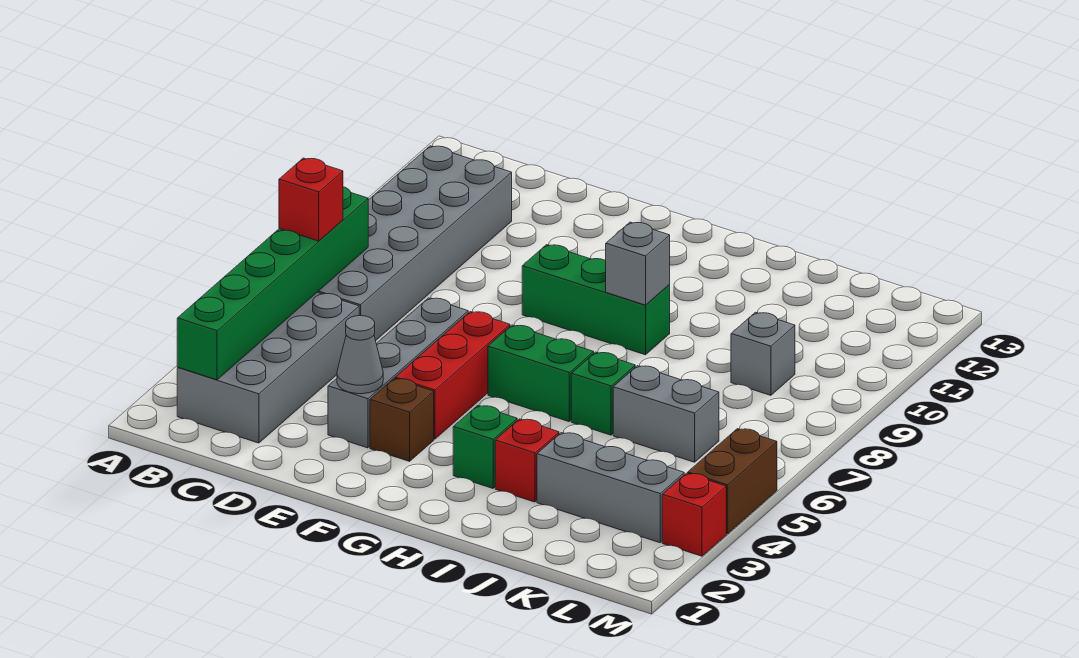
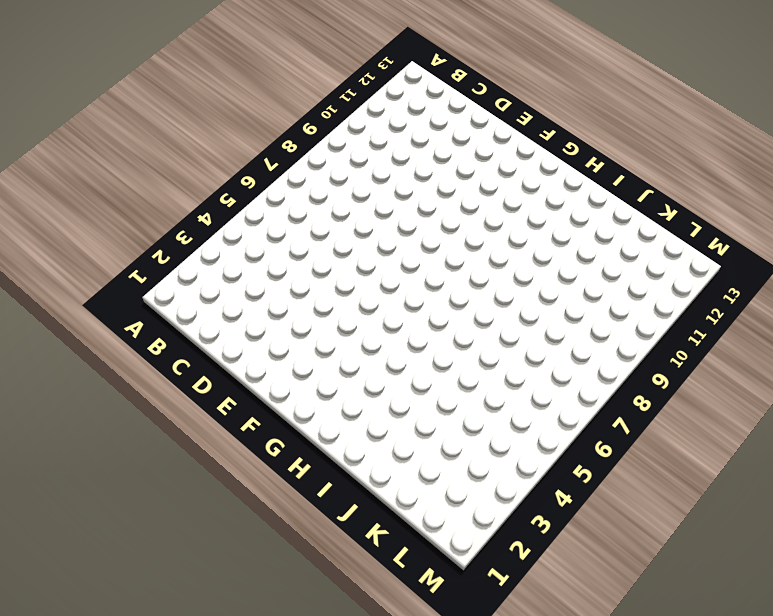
none -> grey 2x4 brick [177,292,359,443]
none -> grey 2x6 brick [318,146,512,341]
none -> grey 1x4 brick [328,298,468,448]

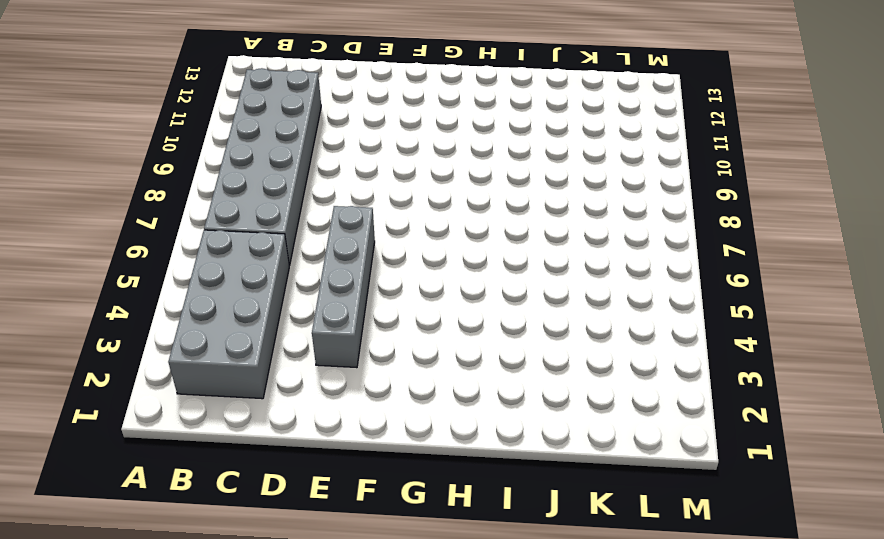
none -> brown 1x1 brick [370,378,434,461]
none -> red 1x3 brick [395,312,510,439]
none -> green 1x3 brick [522,245,670,355]

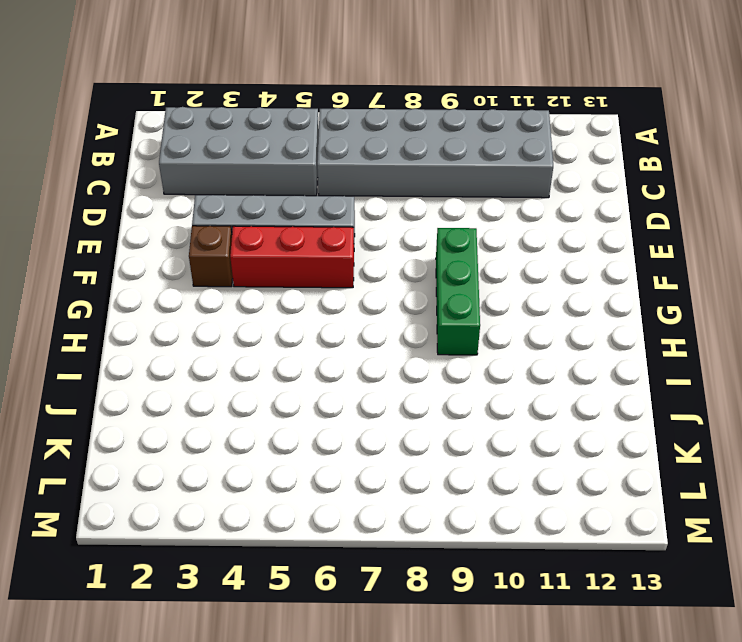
none -> green 1x2 brick [488,325,594,421]
none -> green 1x1 brick [453,406,517,488]
none -> red 1x1 brick [495,419,559,502]

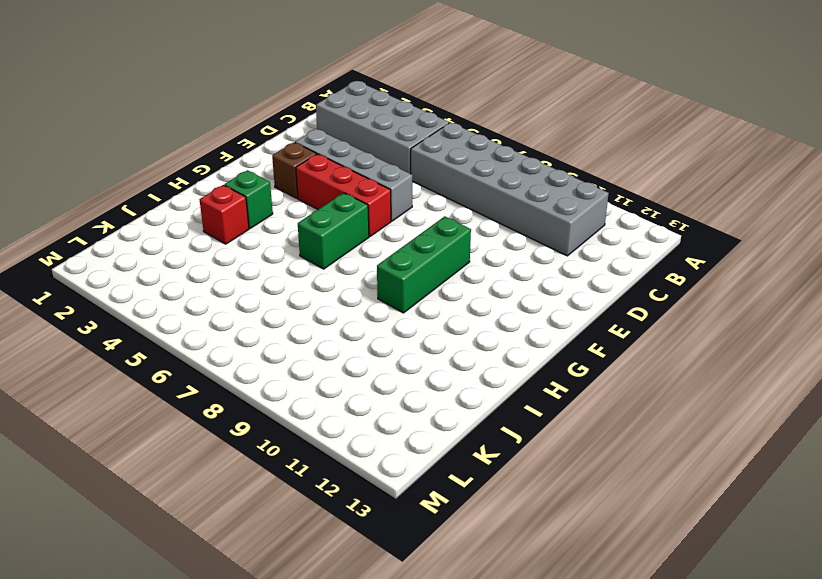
none -> green 1x1 brick [571,352,635,435]
none -> grey 1x3 brick [537,433,684,543]
none -> grey 1x2 brick [613,366,719,462]

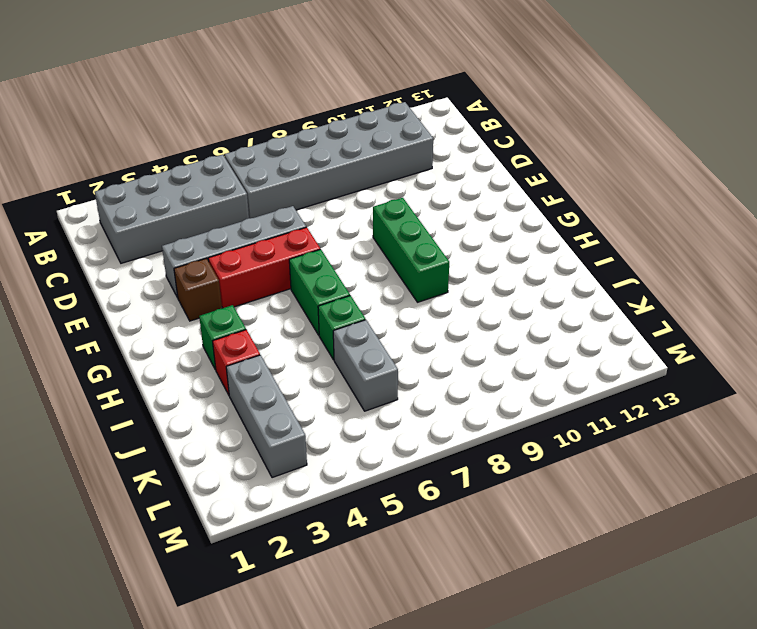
none -> grey 1x1 brick [731,312,795,395]
none -> red 1x1 brick [662,473,726,556]
none -> brown 1x2 brick [688,429,777,534]

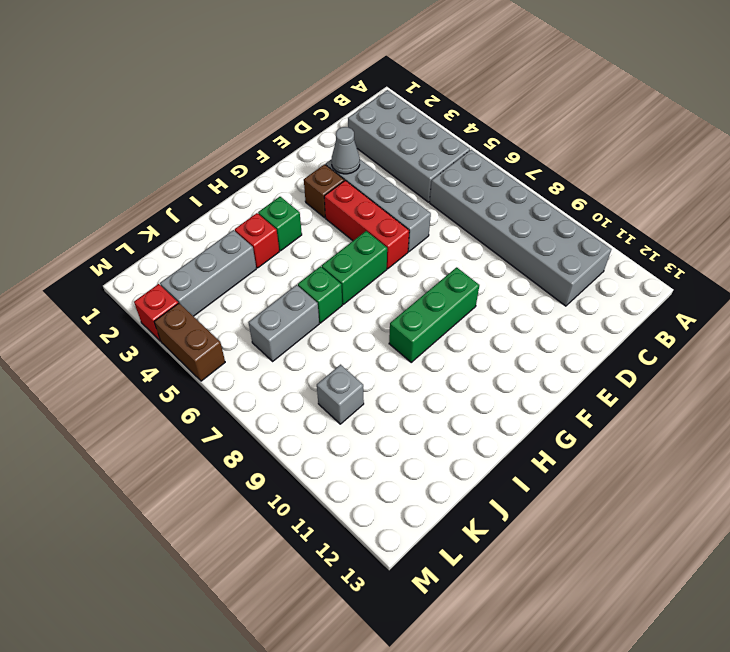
none -> green 1x6 brick [177,187,368,380]
none -> grey 1x1 brick [606,222,670,305]
none -> red 1x1 brick [279,158,343,241]

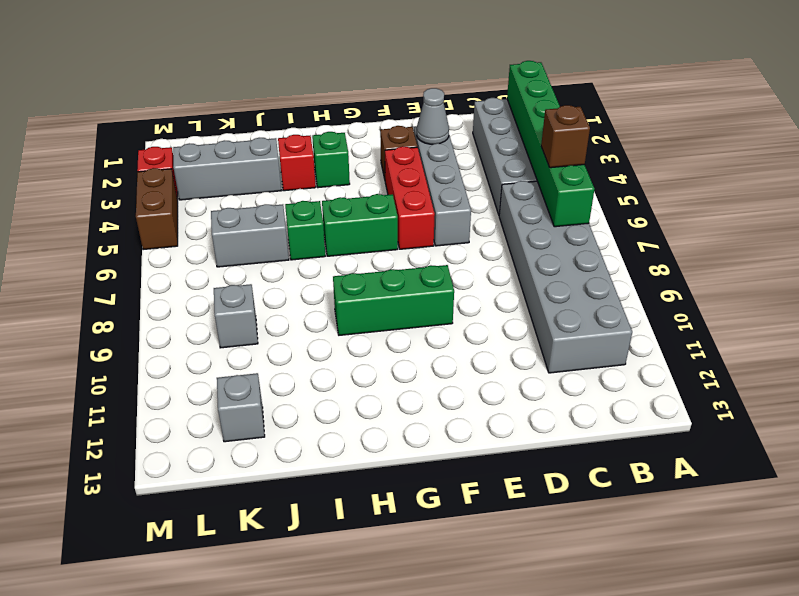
brown 1x1 brick [541,105,590,168] -> red 1x1 brick [279,158,343,241]
grey 1x1 brick [217,373,265,442] -> grey 1x1 brick moved to [606,222,670,305]

